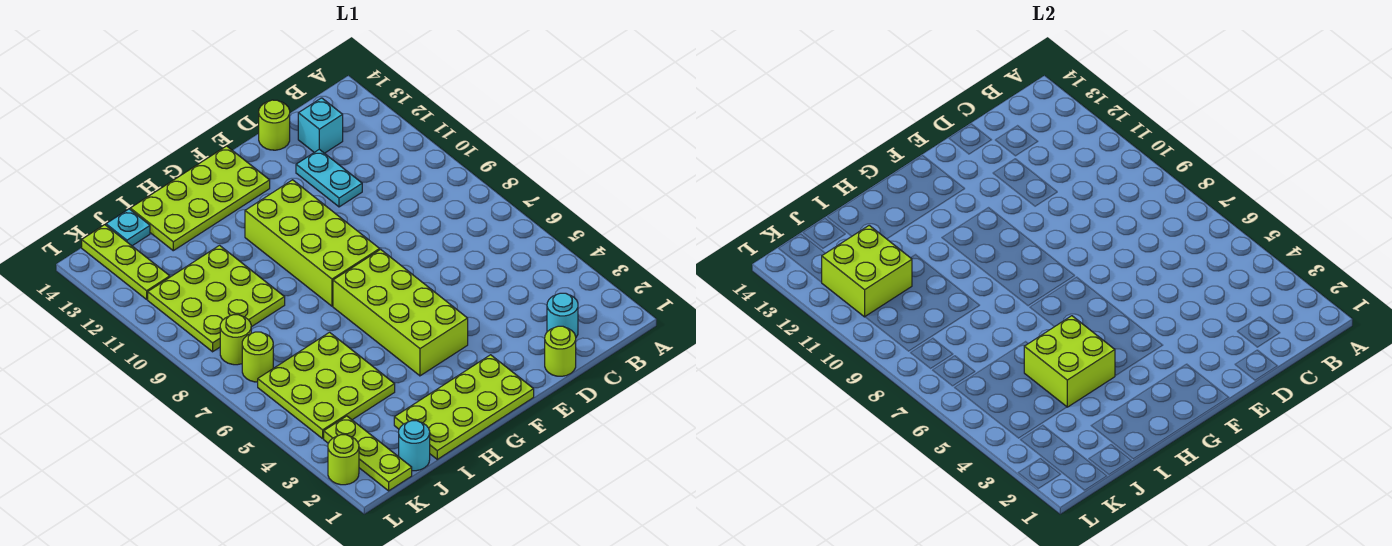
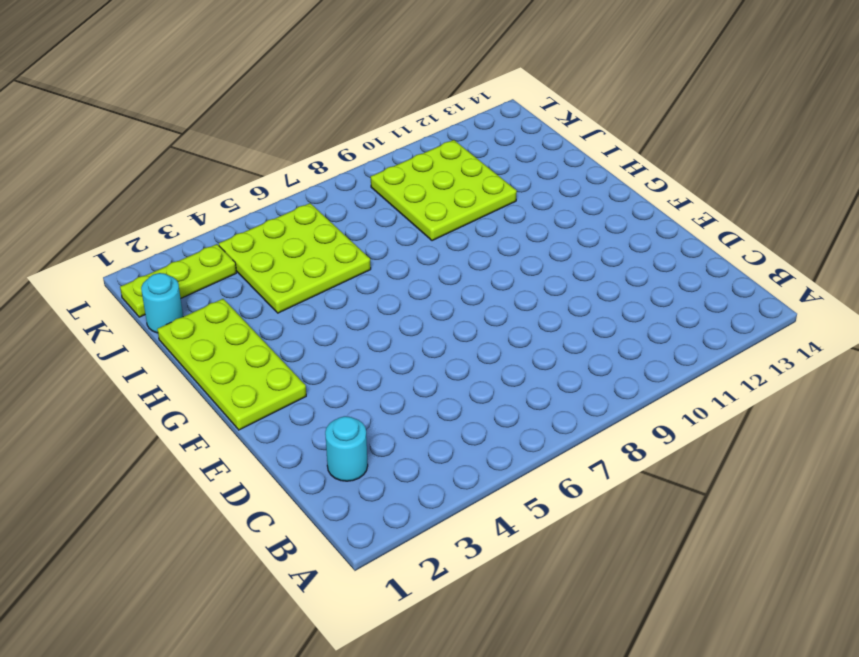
none -> cyan 1x1 brick [298,98,343,153]
none -> lime 1x1 round brick [545,326,576,376]
none -> cyan 1x2 plate [296,149,362,207]

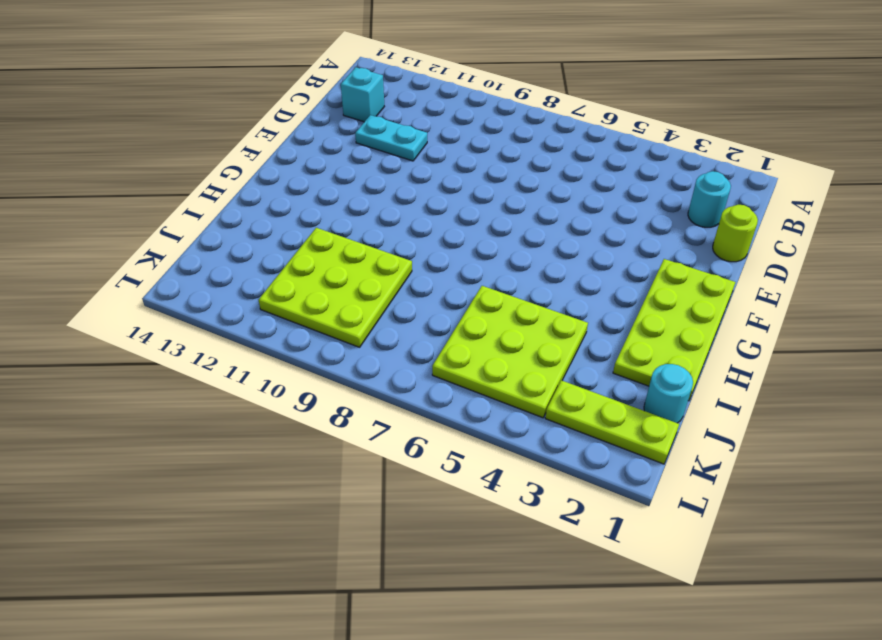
none -> lime 1x1 round brick [259,100,290,150]
none -> lime 2x4 brick [333,249,468,376]
none -> lime 2x4 brick [245,180,380,306]

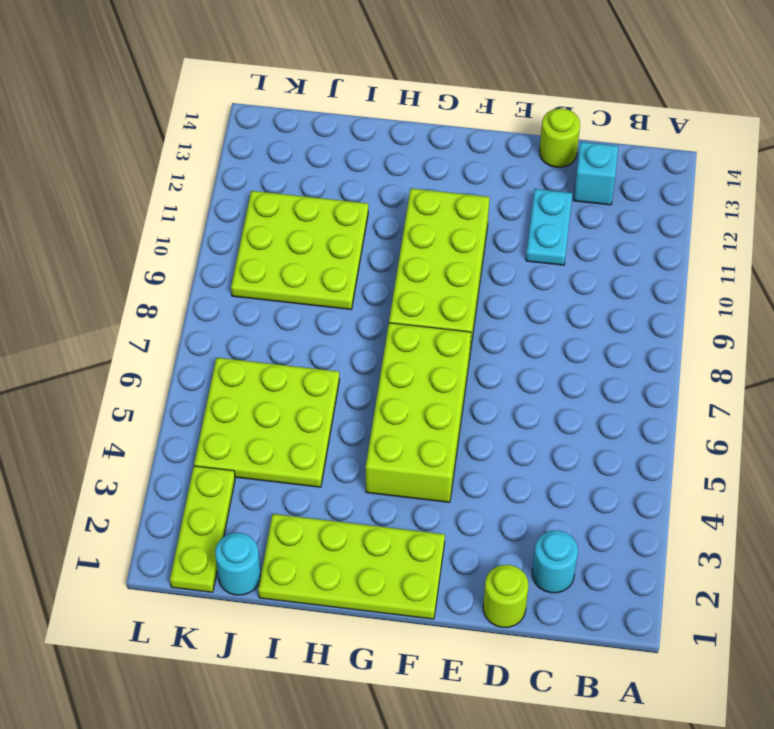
none -> lime 2x4 plate [130,146,270,251]
none -> cyan 1x1 plate [106,209,150,246]
none -> lime 1x1 round brick [242,332,273,382]

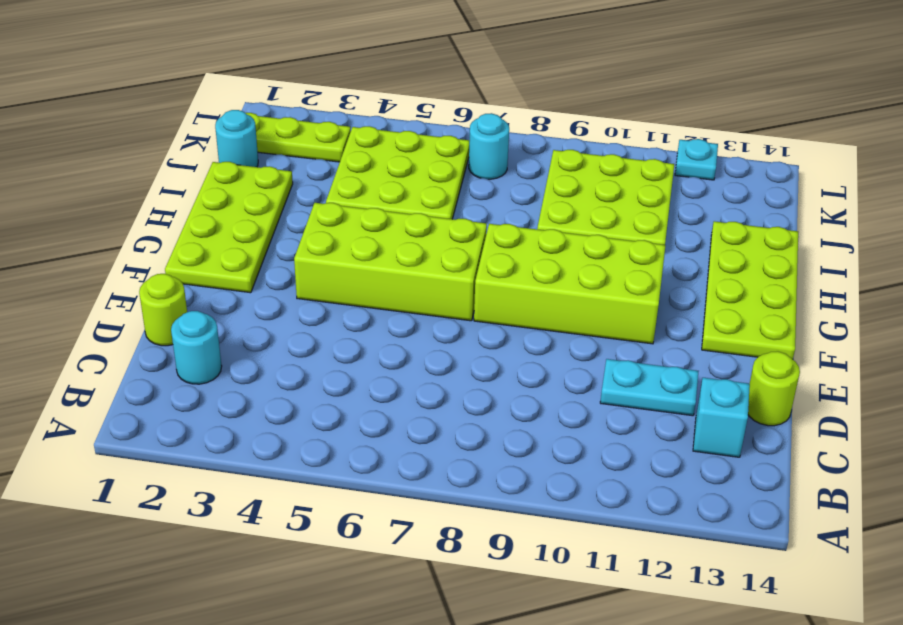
cyan 1x1 round brick [469,113,509,179] -> lime 1x1 round brick [242,332,273,382]
cyan 1x1 plate [675,139,718,180] -> cyan 1x1 plate moved to [106,209,150,246]
none -> lime 1x1 round brick [220,315,251,365]
none -> lime 1x3 plate [82,225,170,299]
none -> lime 1x1 round brick [328,435,359,485]

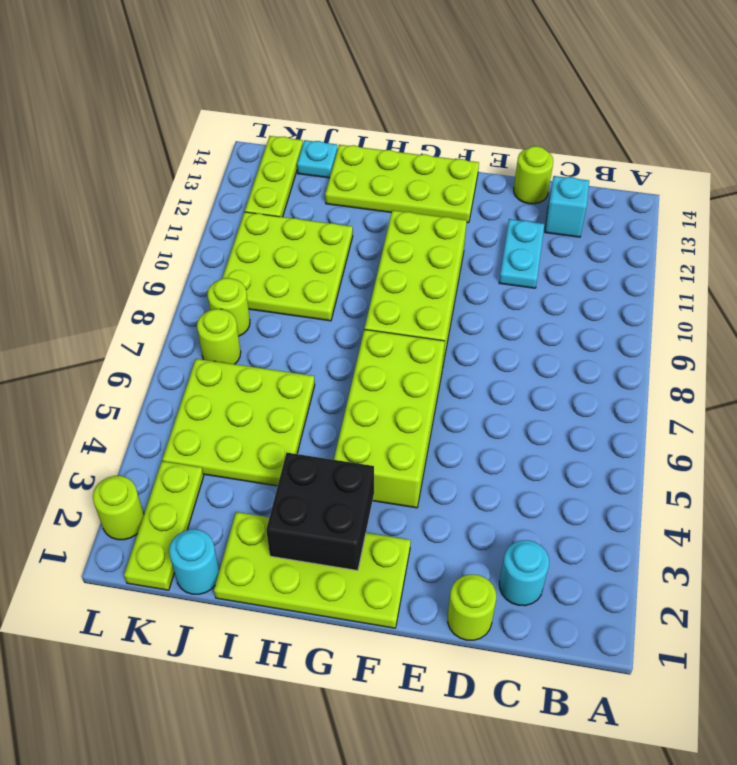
black 2x2 brick [266,453,374,571] -> none
none -> lime 2x2 brick [1024,316,1115,407]
none -> lime 2x2 brick [822,225,912,317]

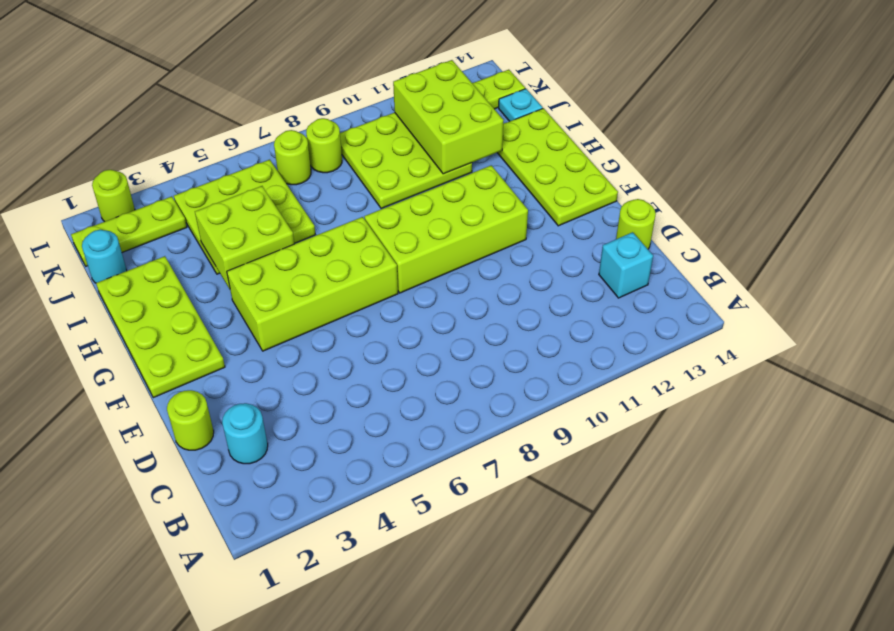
lime 2x3 brick [393,60,504,174] -> lime 2x2 brick [822,225,912,317]
none -> cyan 1x2 plate [296,149,362,207]

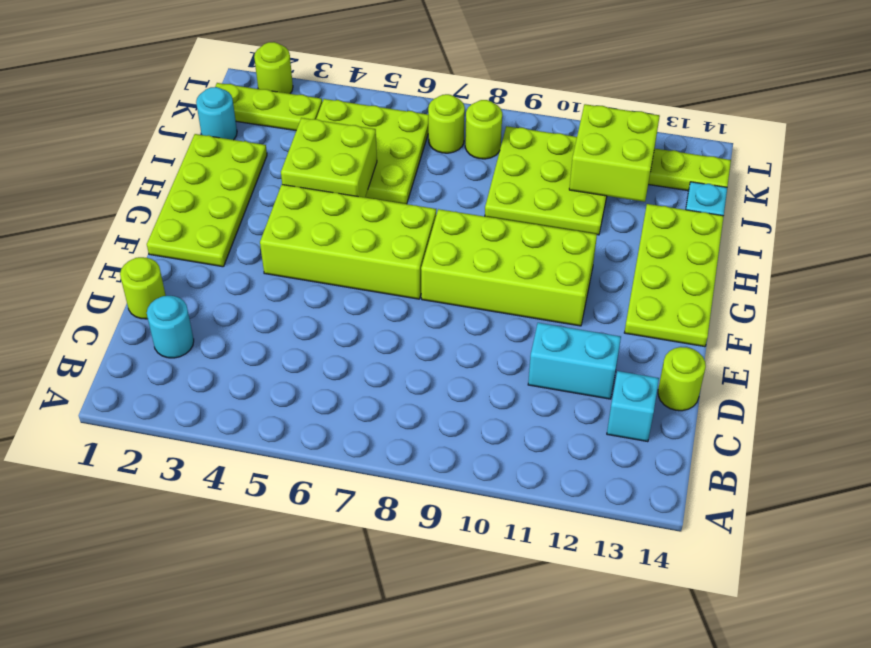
cyan 1x2 brick [528,323,621,399] -> cyan 1x2 plate [296,149,362,207]

